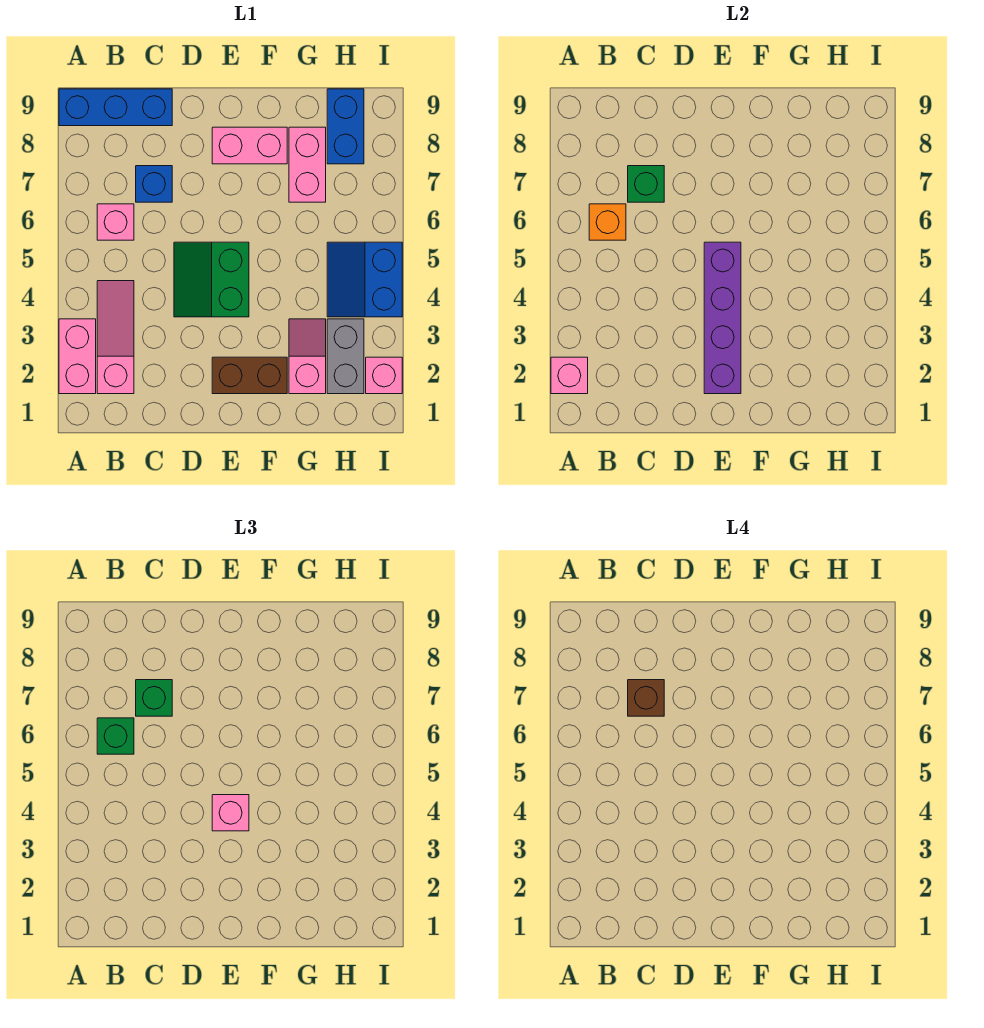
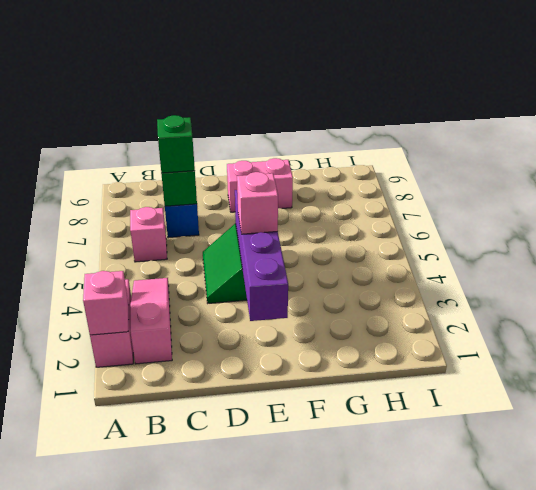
none -> blue 1x3 brick [59,89,172,126]
none -> brown 1x2 brick [212,357,287,394]
none -> pink 1x2 slope [289,319,326,394]

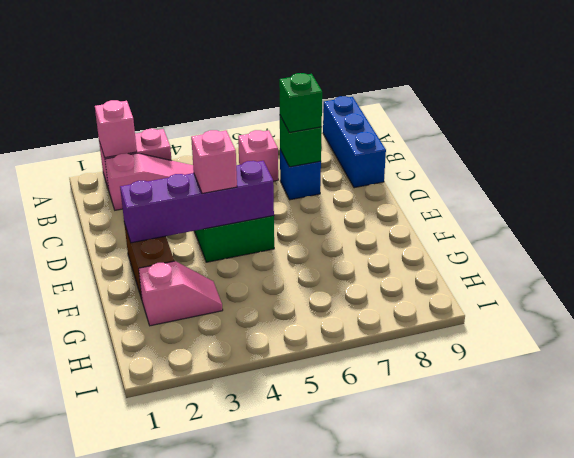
none -> pink 1x2 brick [212,127,287,164]
none -> pink 1x2 brick [289,127,326,202]
none -> grey 1x2 brick [327,319,364,394]

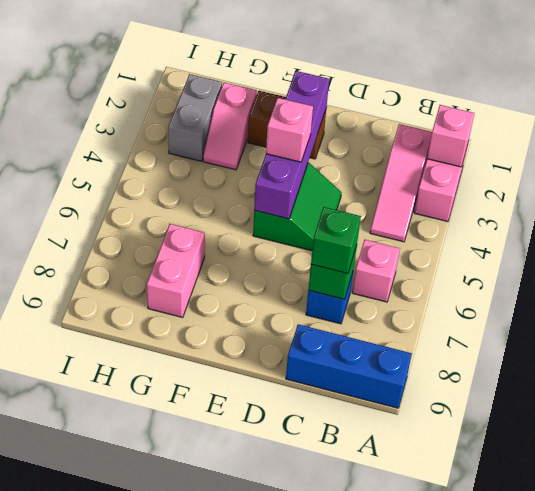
none -> pink 1x2 brick [212,127,287,164]
none -> blue 2x2 slope [327,242,402,317]
none -> blue 1x2 brick [327,89,364,164]

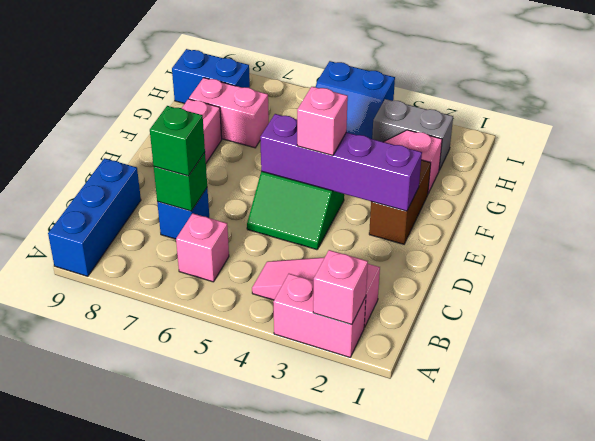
none -> pink 1x1 brick [366,357,402,394]
none -> orange 1x1 brick [589,204,626,240]
none -> green 1x1 brick [97,718,134,754]

